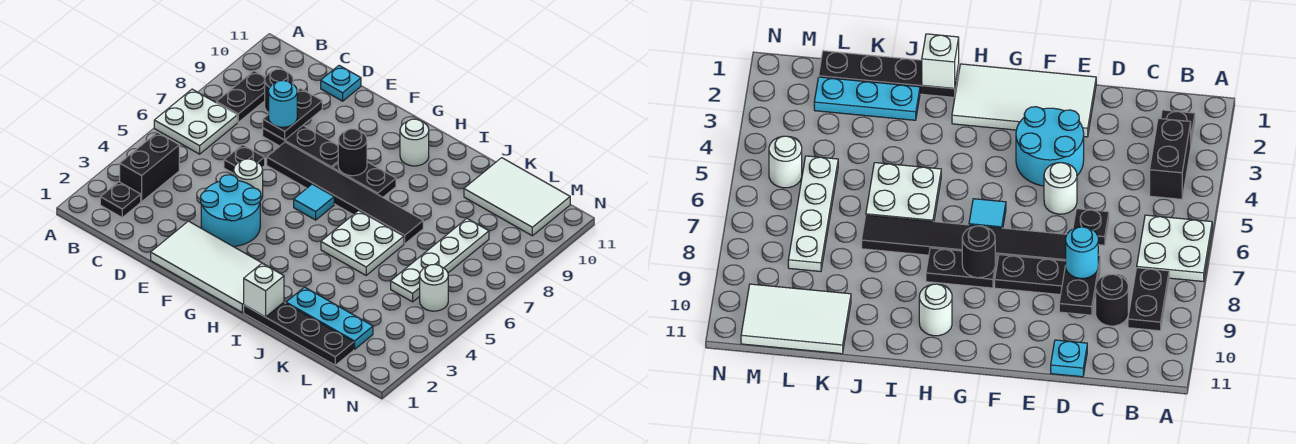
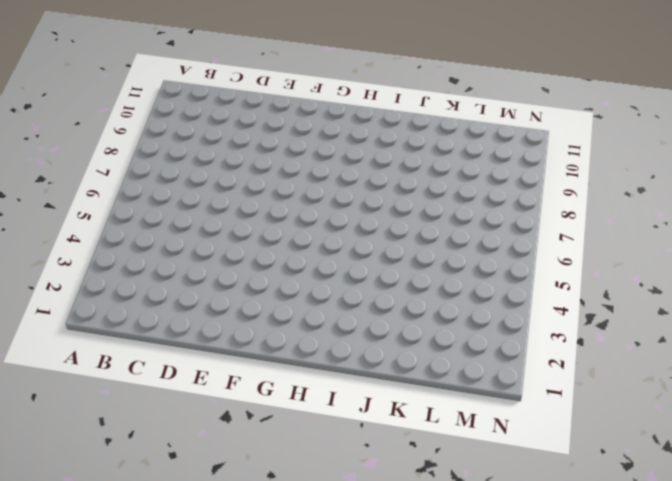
none -> white 2x2 plate [154,89,237,154]
none -> black 1x1 plate [100,182,141,217]
none -> black 1x2 brick [120,132,179,202]

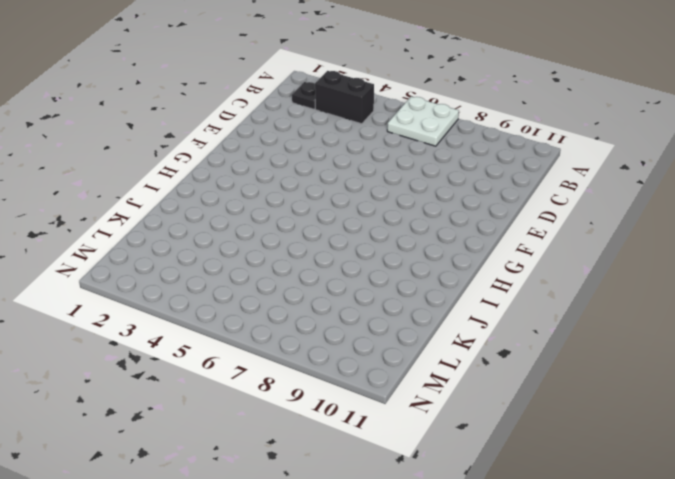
none -> black 1x2 plate [216,71,265,122]
none -> black 1x1 round brick [265,69,293,113]
none -> black 1x1 plate [224,145,265,174]

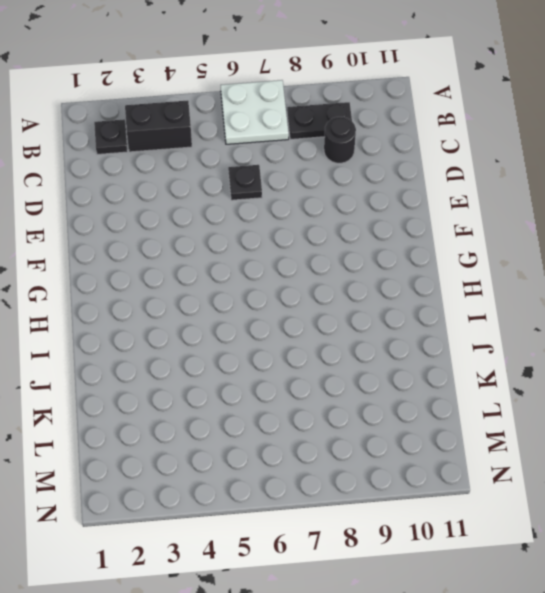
none -> black 1x3 plate [263,125,338,168]
none -> cyan 1x1 plate [321,66,361,101]
none -> white 2x4 tile [151,221,272,312]

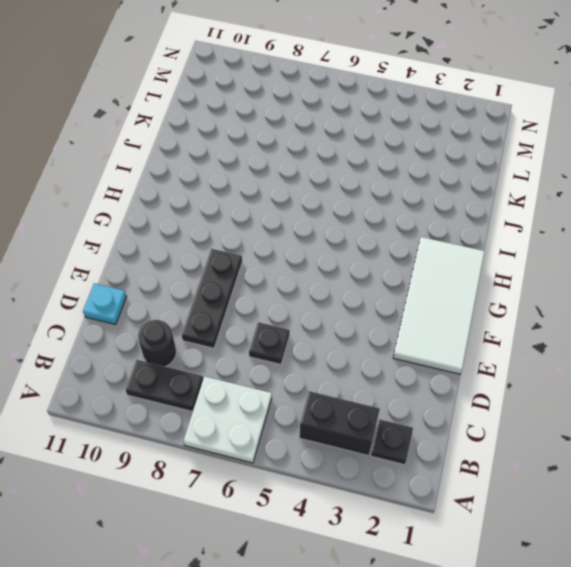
none -> cyan 2x2 round brick [201,175,261,246]
none -> white 1x1 round brick [234,159,263,200]
none -> black 1x6 tile [267,142,423,244]

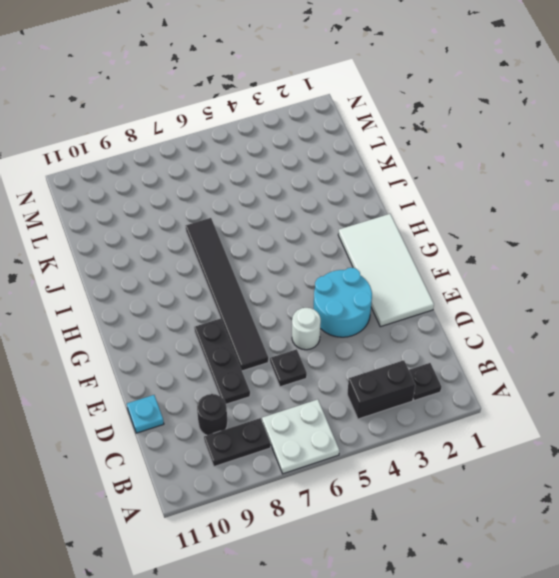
none -> cyan 1x1 tile [294,184,334,220]
none -> black 1x2 plate [332,162,396,197]
none -> white 1x1 round brick [400,119,429,166]

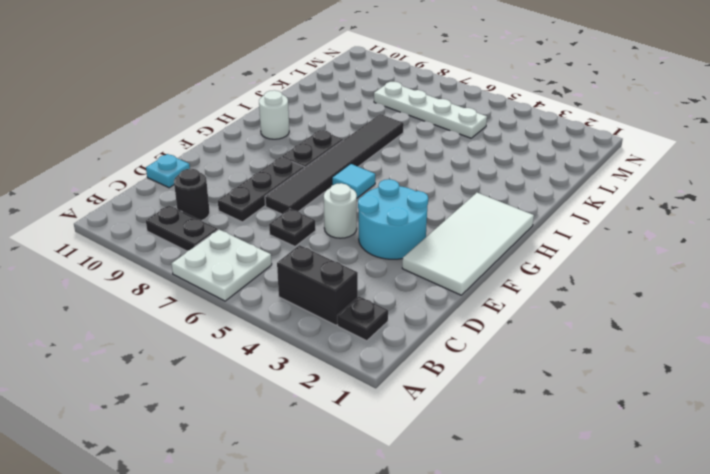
none -> black 1x4 plate [244,302,354,365]
none -> white 2x2 plate [321,211,404,275]
none -> cyan 1x3 plate [286,287,373,349]

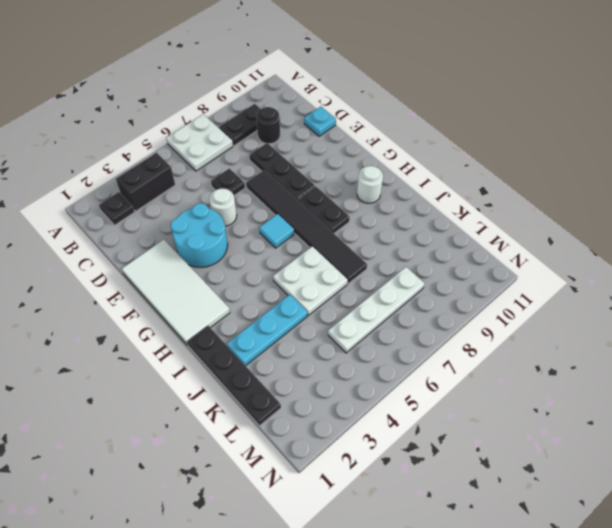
cyan 1x3 plate [227,295,307,366] -> cyan 1x3 plate turned to [286,287,373,349]
none -> white 2x3 tile [464,158,570,236]
none -> white 1x1 round brick [420,264,448,311]
none -> black 1x2 plate [263,88,322,140]

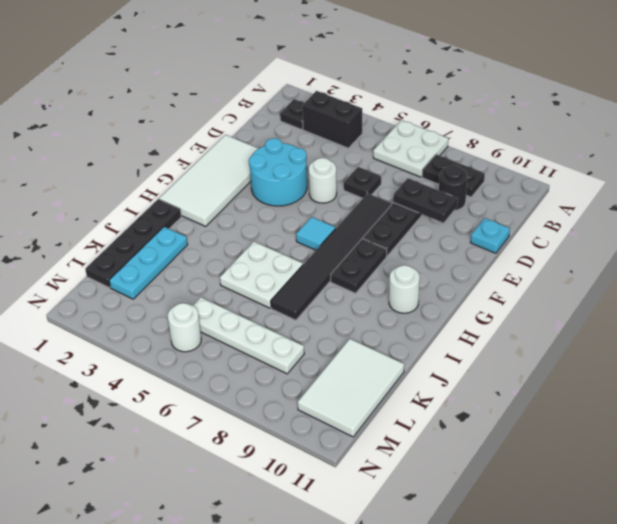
none -> black 1x1 round brick [338,129,367,176]
none -> white 1x1 brick [244,263,284,317]
none -> cyan 1x1 round brick [269,81,297,127]

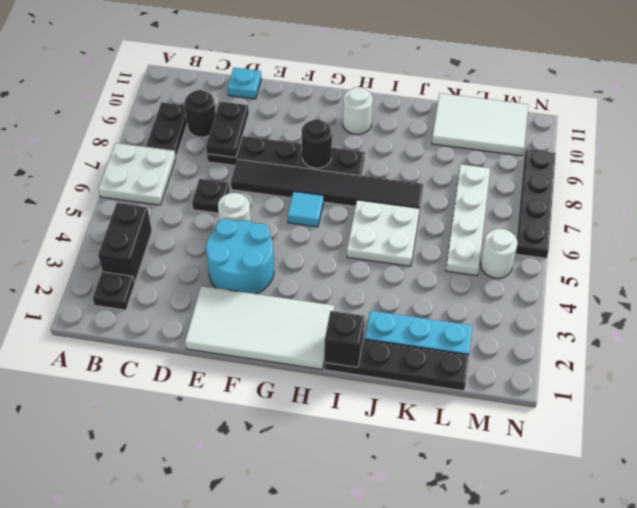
black 1x1 brick [324,311,364,367] -> white 1x1 brick [244,263,284,317]
black 1x4 plate [515,149,556,258] -> none
none -> cyan 1x1 round brick [269,81,297,127]

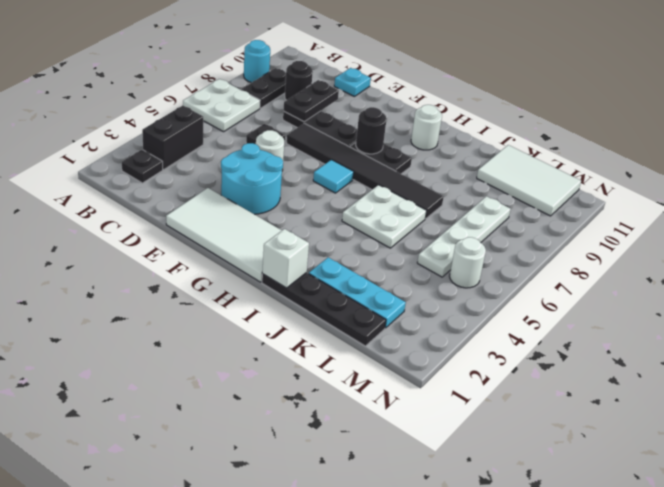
cyan 1x1 round brick [244,40,270,83] -> cyan 1x1 round brick moved to [269,81,297,127]

